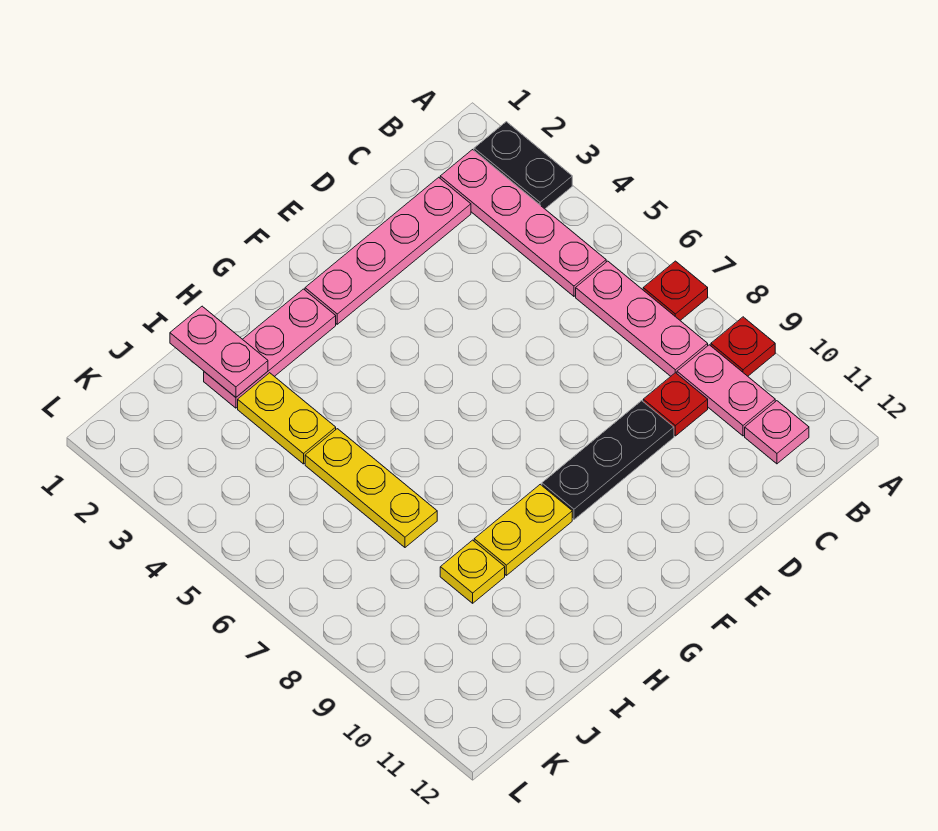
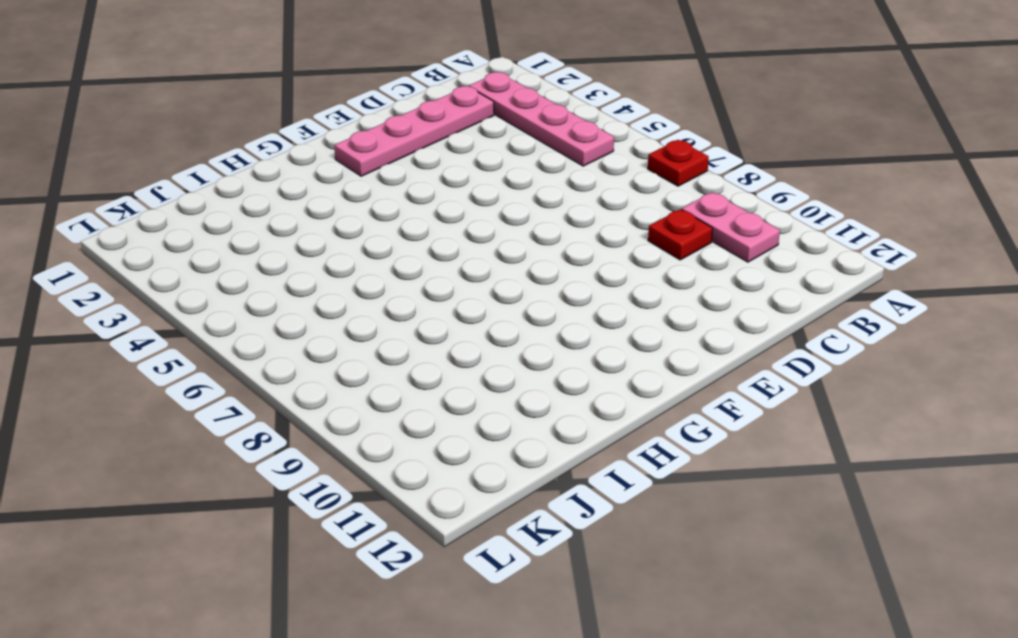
none -> black 1x2 plate [474,122,572,209]
none -> red 1x1 plate [711,317,775,376]
none -> pink 1x3 plate [576,261,708,376]

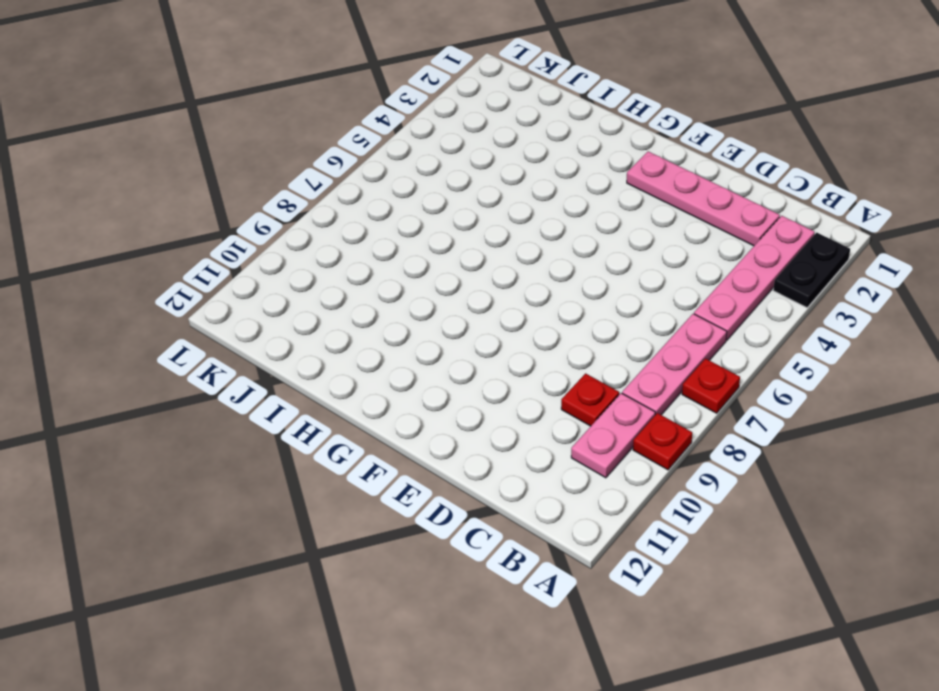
none -> pink 1x1 plate [745,401,809,464]
none -> black 1x3 plate [542,401,674,520]
none -> pink 1x3 plate [204,289,336,408]

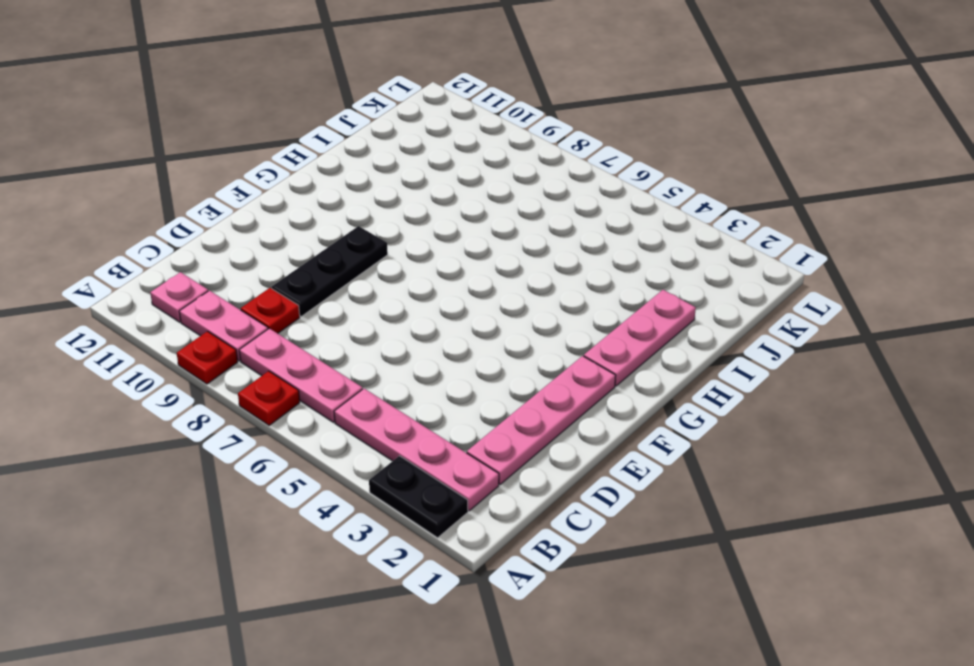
none -> yellow 1x2 plate [474,484,572,575]
none -> yellow 1x2 plate [238,373,336,464]
none -> yellow 1x3 plate [305,429,437,547]

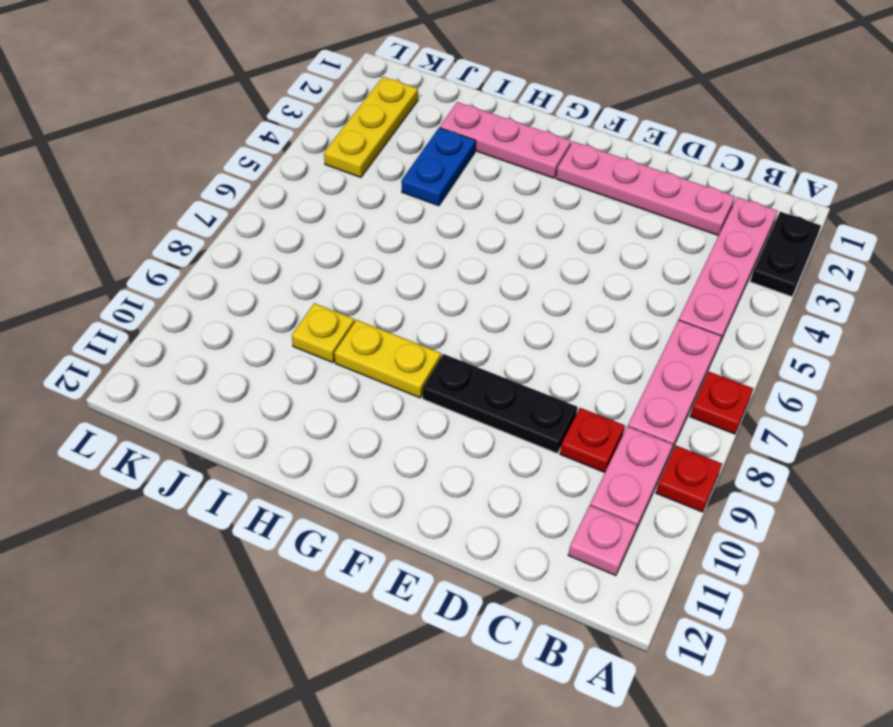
blue 1x2 plate [401,128,476,206] -> yellow 1x2 plate [238,373,336,464]
yellow 1x3 plate [324,77,418,178] -> yellow 1x3 plate moved to [305,429,437,547]
none -> pink 1x2 plate [170,306,268,397]

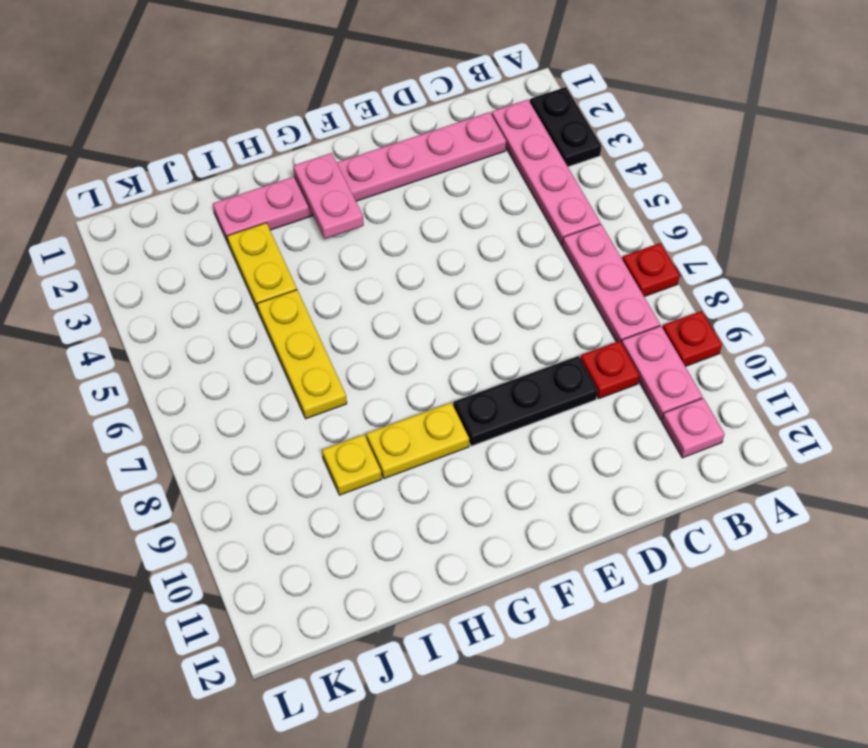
pink 1x2 plate [293,153,364,239] -> pink 1x2 plate moved to [170,306,268,397]

